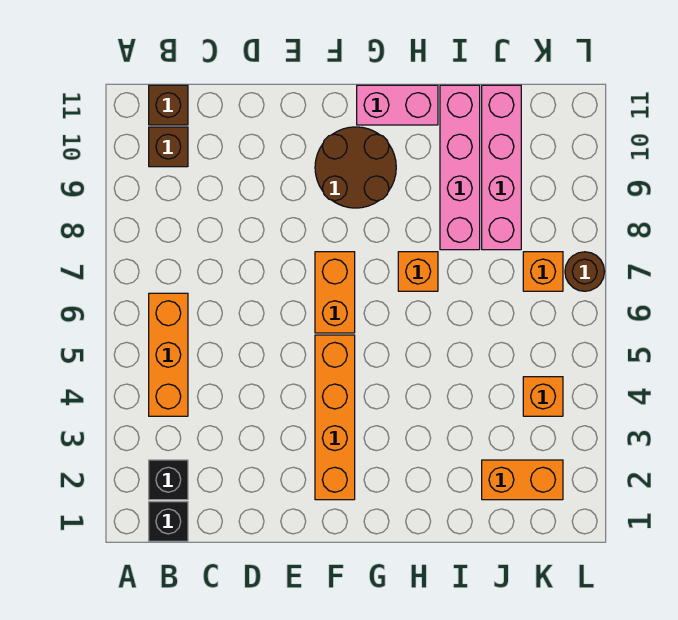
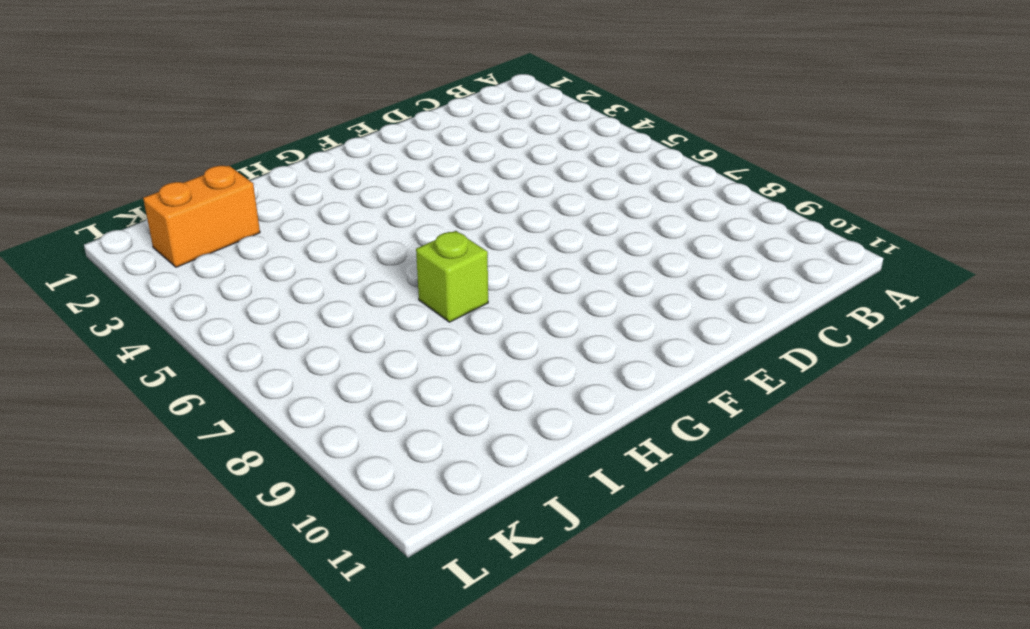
lime 1x1 brick [416,231,488,322] -> orange 1x1 brick [398,252,438,291]
none -> black 1x1 brick [149,502,188,541]
none -> black 1x1 brick [149,460,188,500]
none -> orange 1x3 brick [149,293,188,416]

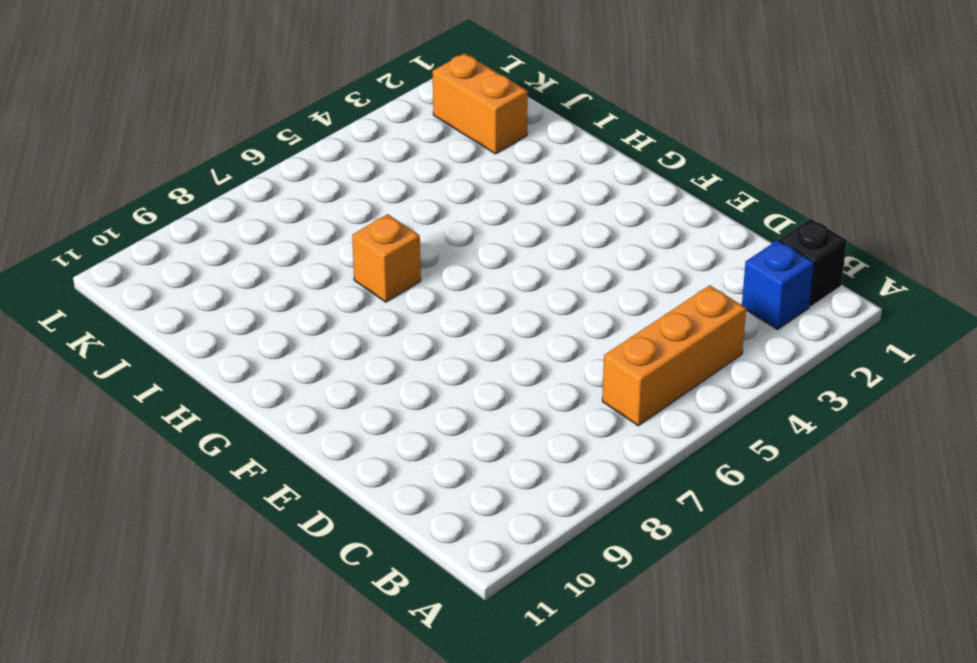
blue 1x1 brick [742,240,814,329] -> black 1x1 brick [149,460,188,500]
none -> brown 1x1 brick [149,127,188,167]
none -> brown 1x1 brick [149,85,188,125]
none -> orange 1x4 brick [315,335,355,500]

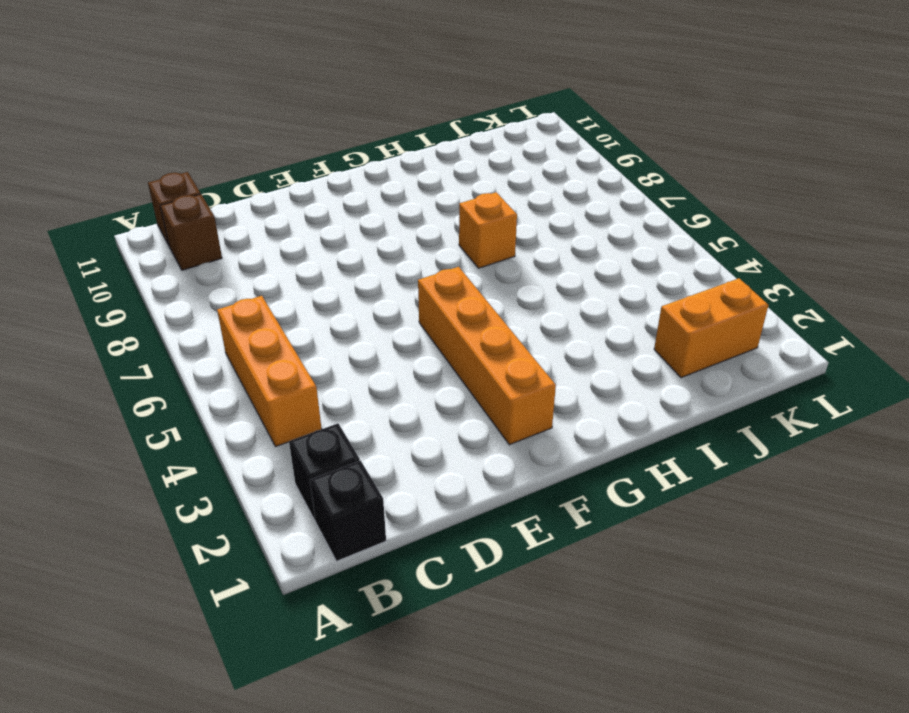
none -> orange 1x2 brick [315,252,355,333]
none -> brown 2x2 round brick [315,127,396,208]
none -> pink 1x2 brick [357,85,438,125]

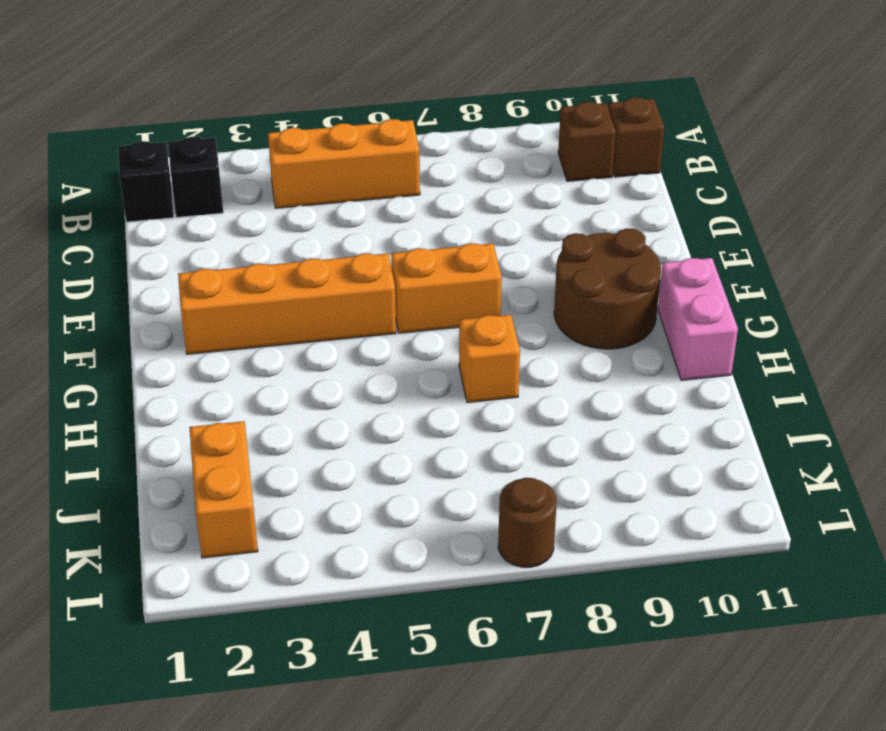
none -> pink 1x4 brick [440,85,480,250]
none -> pink 1x4 brick [482,85,521,250]
none -> orange 1x1 brick [523,377,563,416]

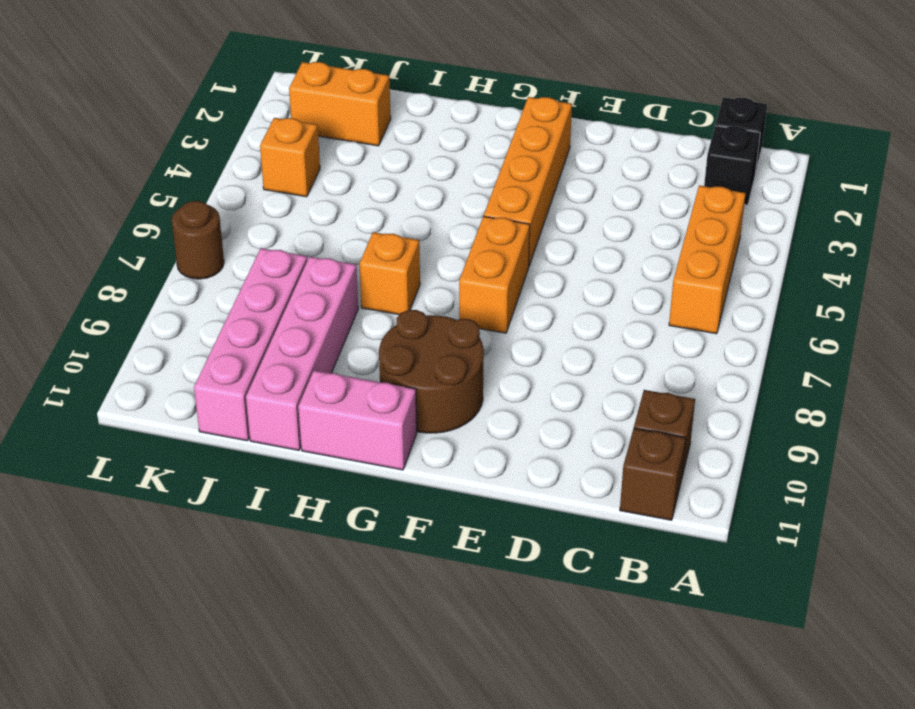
none -> orange 1x1 brick [523,252,563,291]

